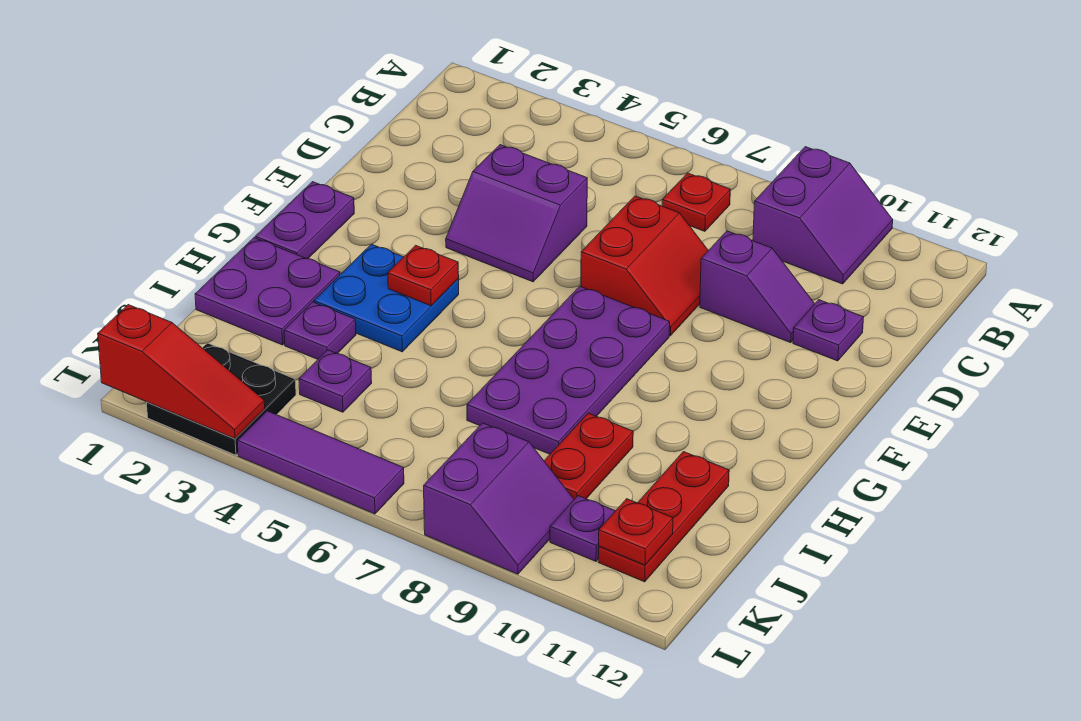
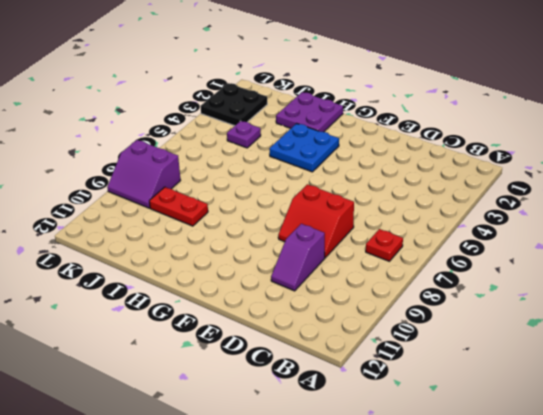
none -> purple 2x2 slope [753,147,893,284]
none -> purple 2x2 slope [446,145,587,282]
none -> purple 1x1 plate [793,300,864,361]

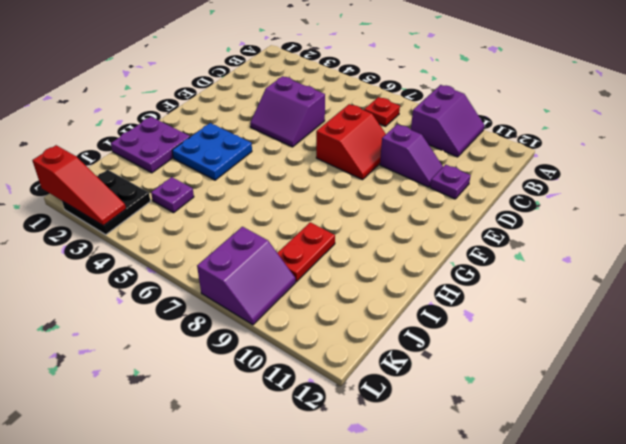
none -> purple 1x2 plate [255,182,354,259]
none -> purple 2x4 plate [467,286,670,454]
none -> purple 1x1 plate [284,302,356,359]

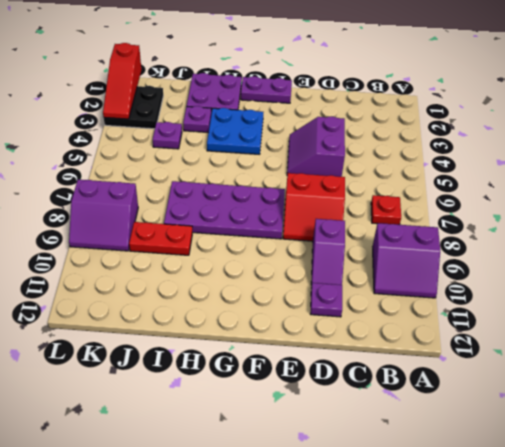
none -> red 1x3 plate [598,452,729,582]
none -> purple 1x1 plate [550,496,615,561]
none -> purple 1x3 tile [237,411,404,514]

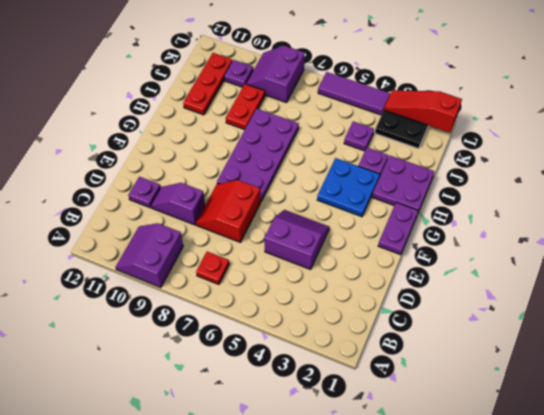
none -> red 1x1 plate [388,245,459,306]
none -> red 1x1 plate [599,499,673,565]

